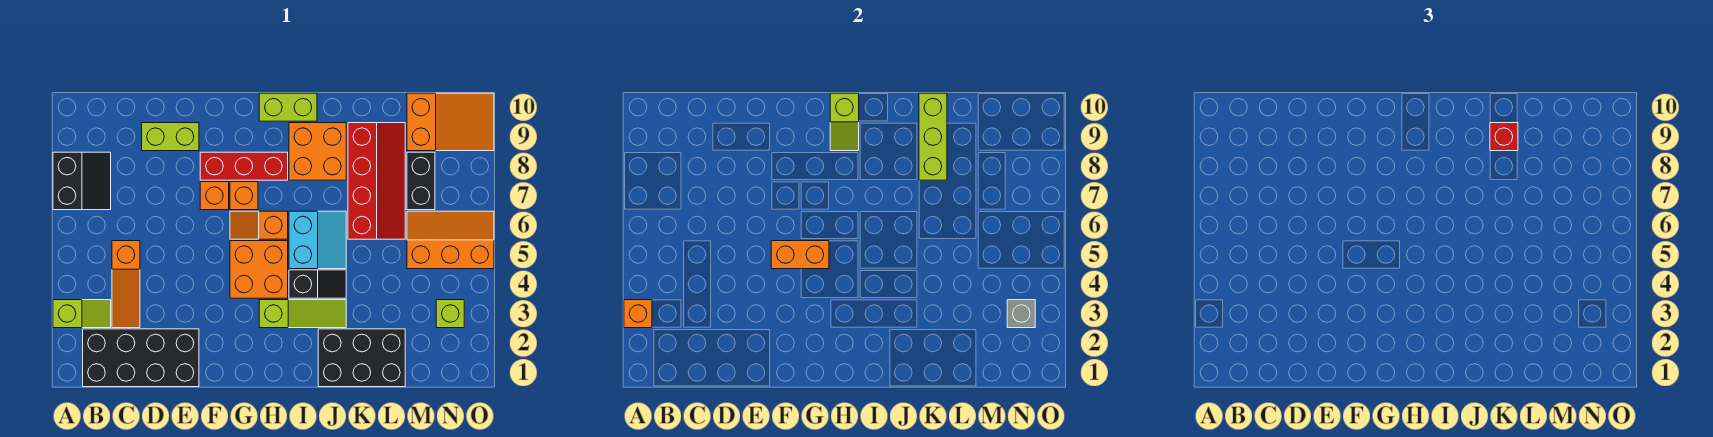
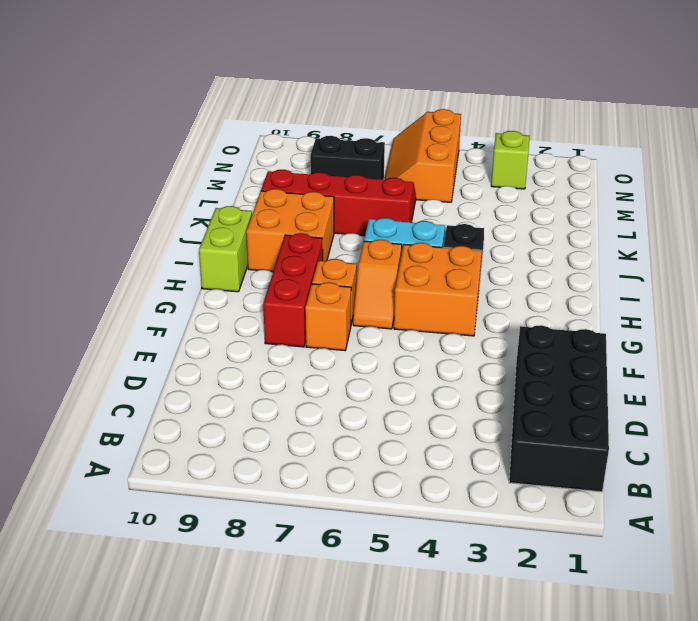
none -> lime 1x2 slope [53,300,111,328]
none -> black 2x2 slope [53,152,111,210]
none -> orange 1x3 slope [112,241,140,328]

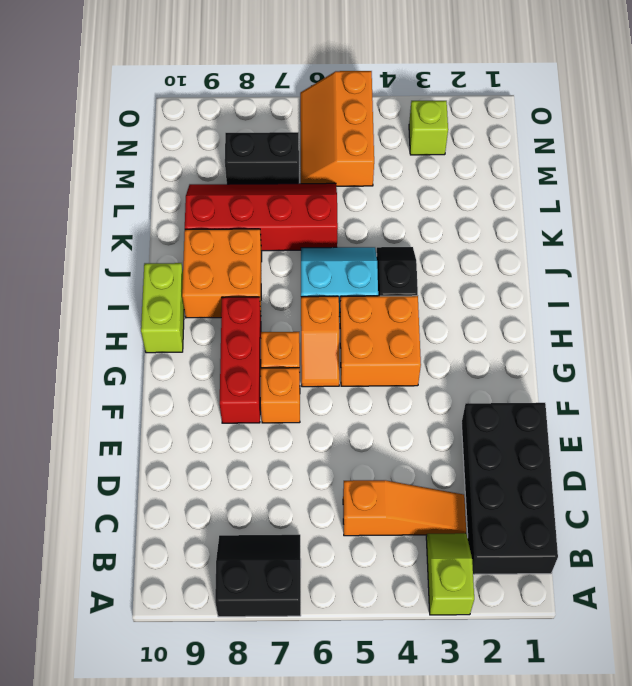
none -> lime 1x2 brick [142,123,199,151]
none -> lime 1x3 slope [259,300,346,328]
none -> black 2x3 brick [318,329,405,387]

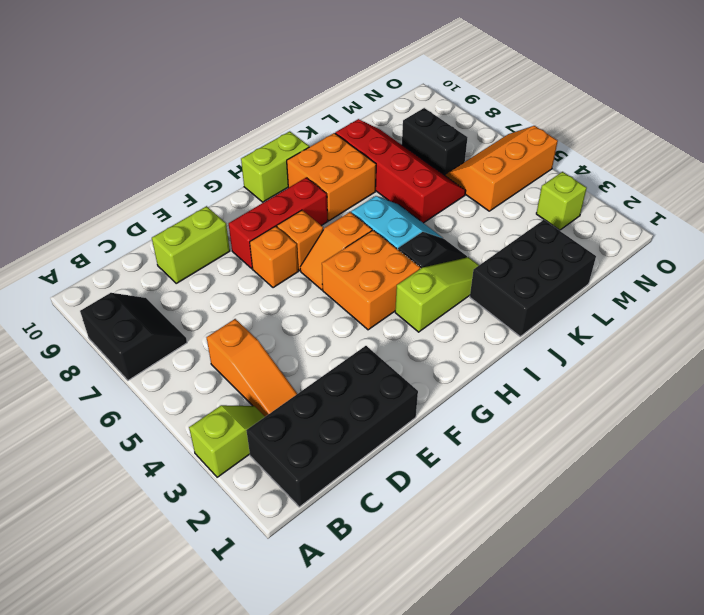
none -> orange 2x3 slope [407,93,494,151]
none -> orange 1x1 brick [624,300,652,328]
none -> orange 1x2 brick [771,241,829,269]

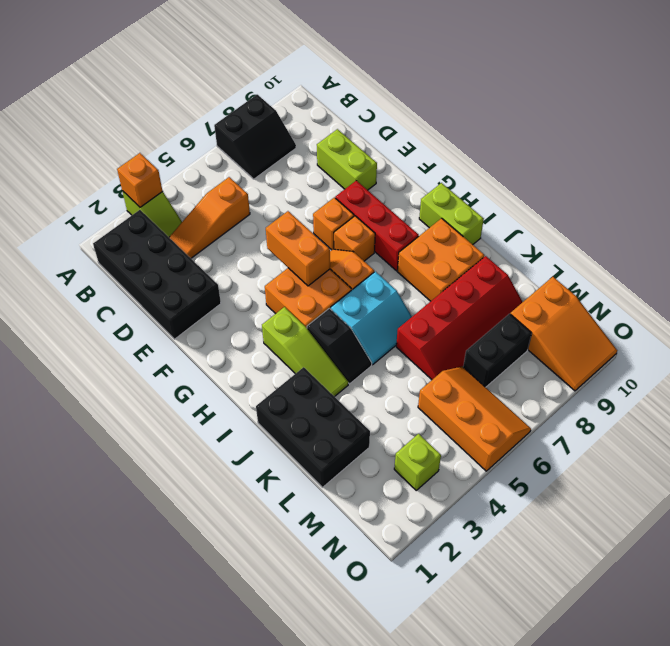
none -> lime 1x2 slope [830,93,859,151]
none -> lime 1x3 brick [919,93,947,180]
none -> grey 1x1 brick [1007,300,1035,328]

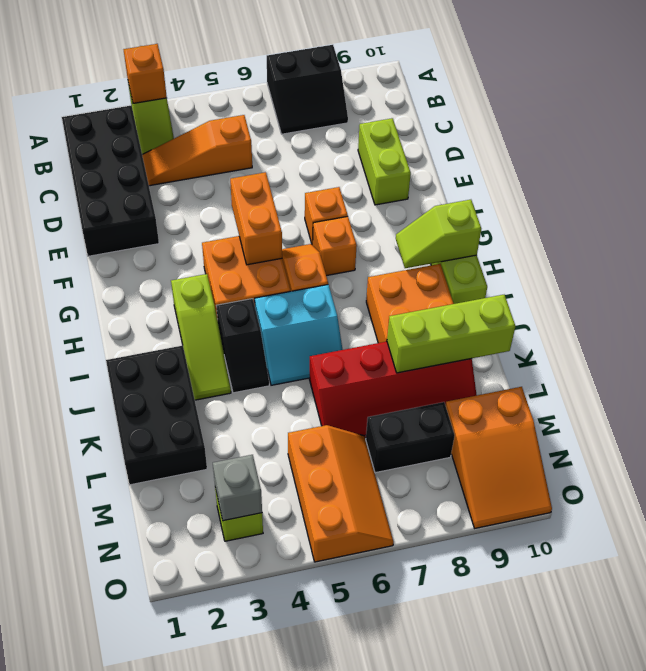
none -> red 1x3 brick [200,152,288,180]
none -> red 1x1 brick [1490,123,1518,151]

